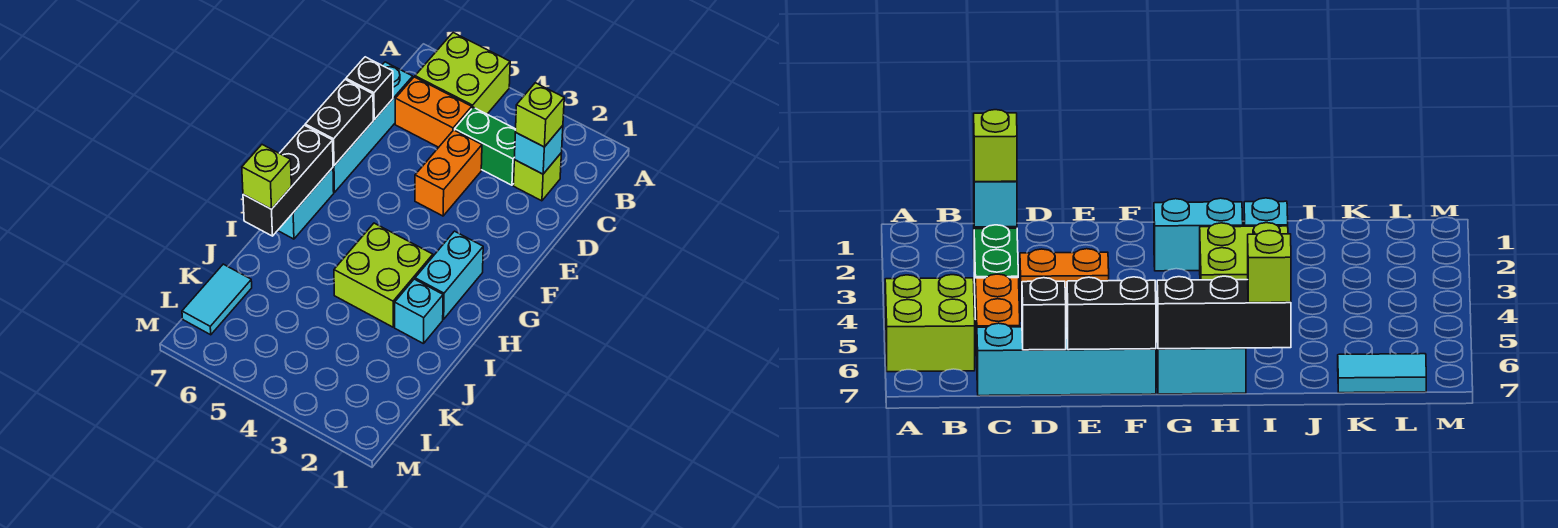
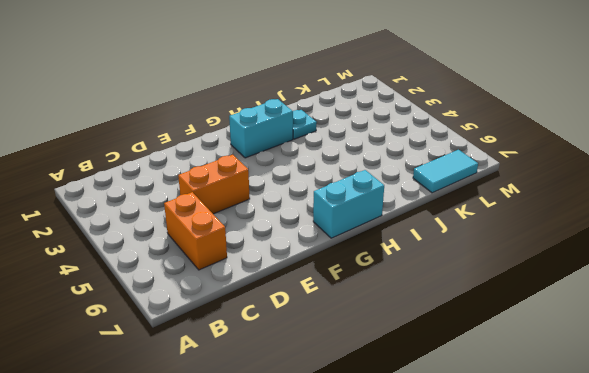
cyan 1x1 plate [293,110,317,139] -> cyan 1x1 brick [395,279,443,344]
none -> lime 2x2 brick [415,33,510,114]
none -> lime 1x1 brick [513,154,561,201]
none -> green 1x2 brick [455,107,516,185]

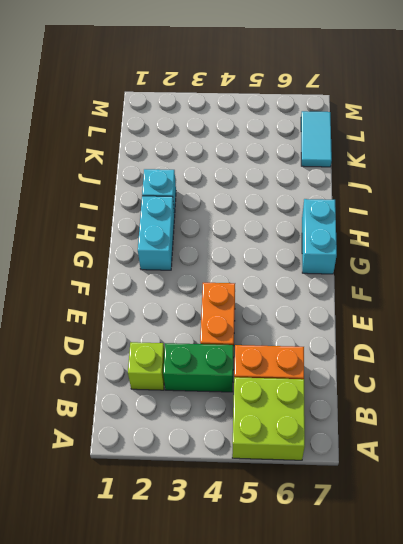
none -> cyan 1x4 brick [333,62,413,193]
none -> lime 2x2 brick [334,223,433,327]
none -> cyan 1x1 brick [514,126,563,174]

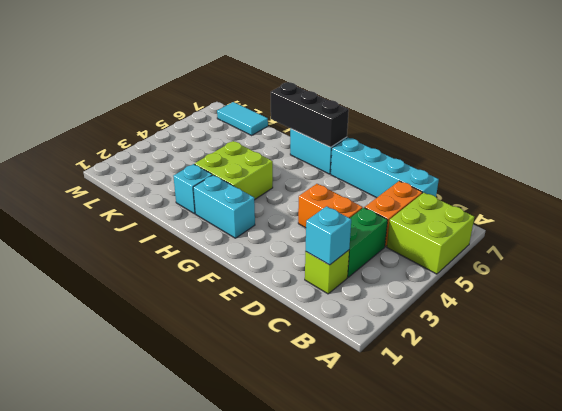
none -> black 1x1 brick [346,57,393,120]
none -> black 1x2 brick [305,80,373,166]
none -> lime 1x1 brick [516,83,564,147]

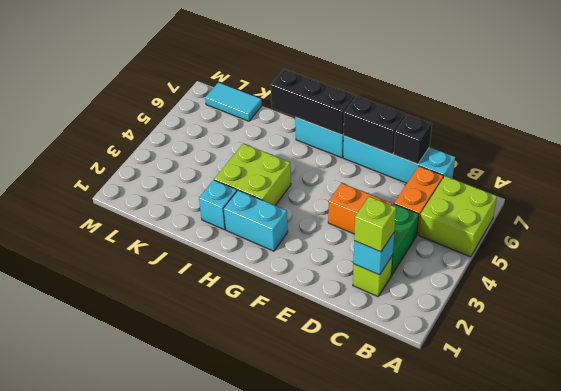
none -> lime 1x1 brick [242,145,291,209]

